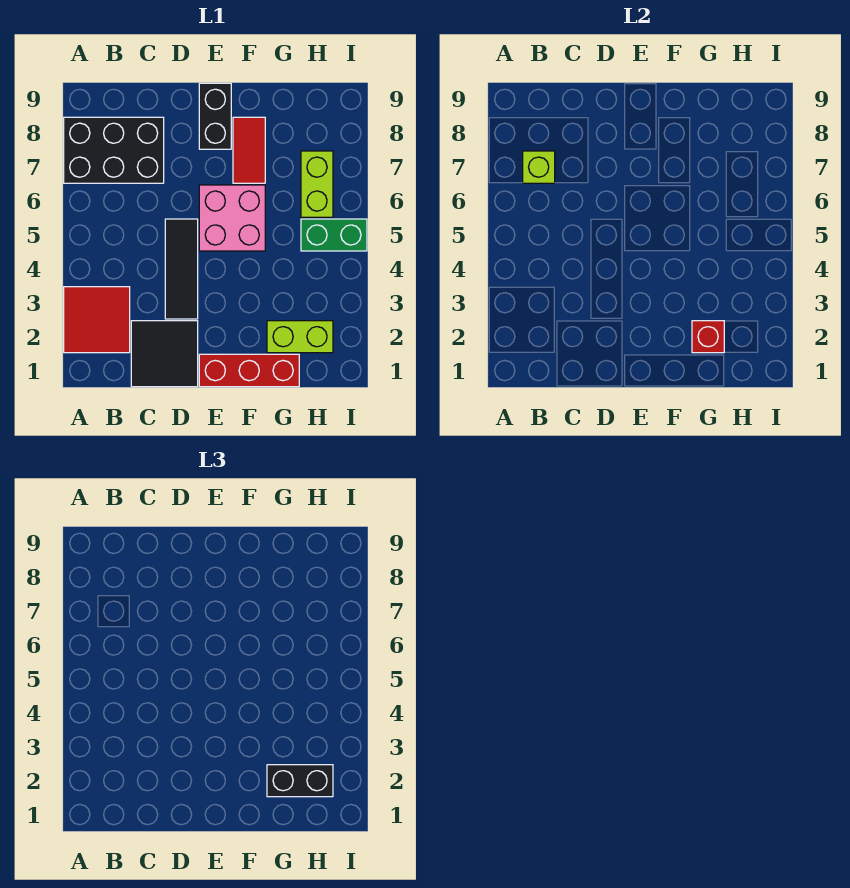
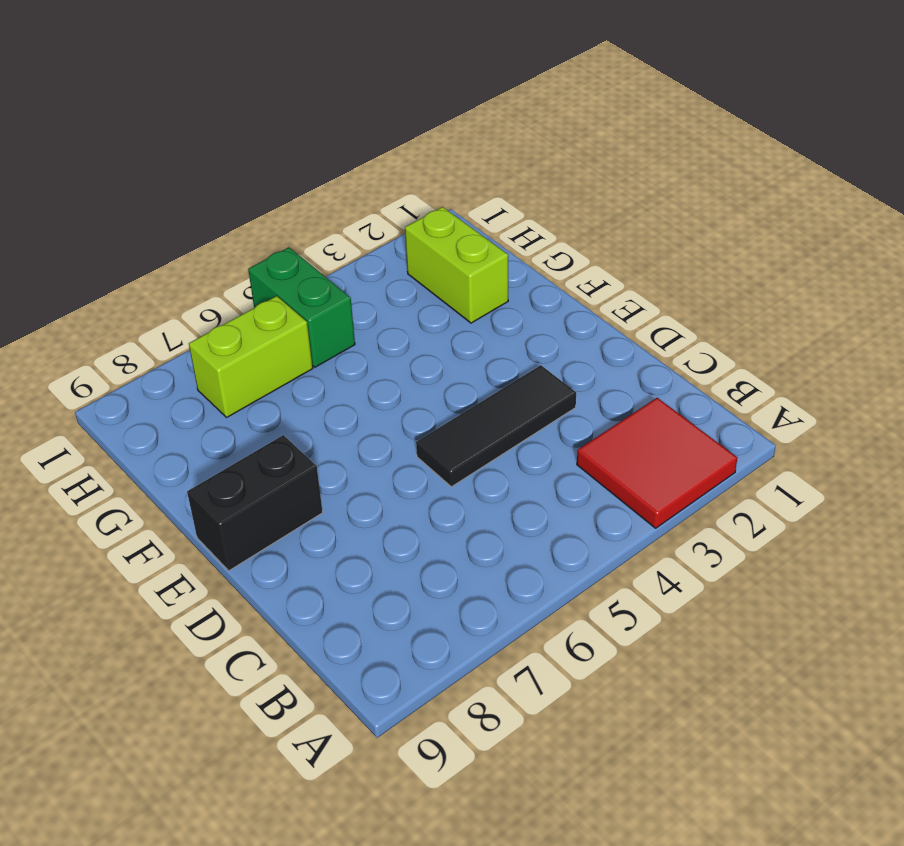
none -> black 2x3 brick [64,117,164,183]
none -> black 2x2 tile [131,321,198,387]
none -> red 1x3 brick [199,354,299,387]

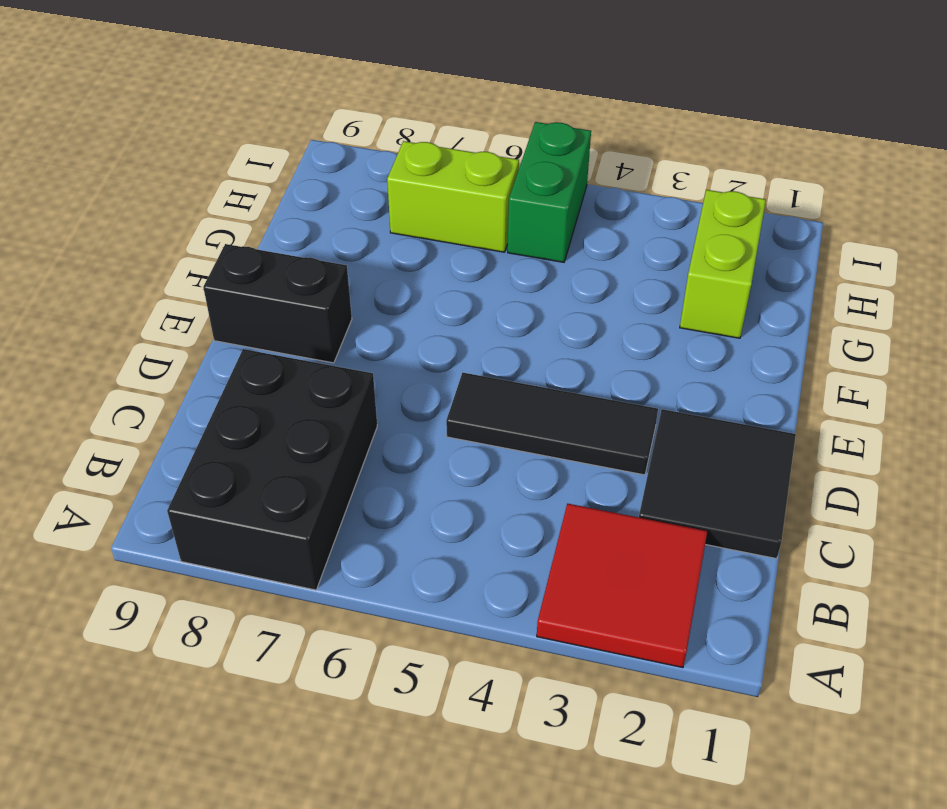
none -> red 1x3 brick [199,354,299,387]
none -> pink 2x2 brick [199,185,265,251]
none -> red 1x2 tile [233,117,265,183]

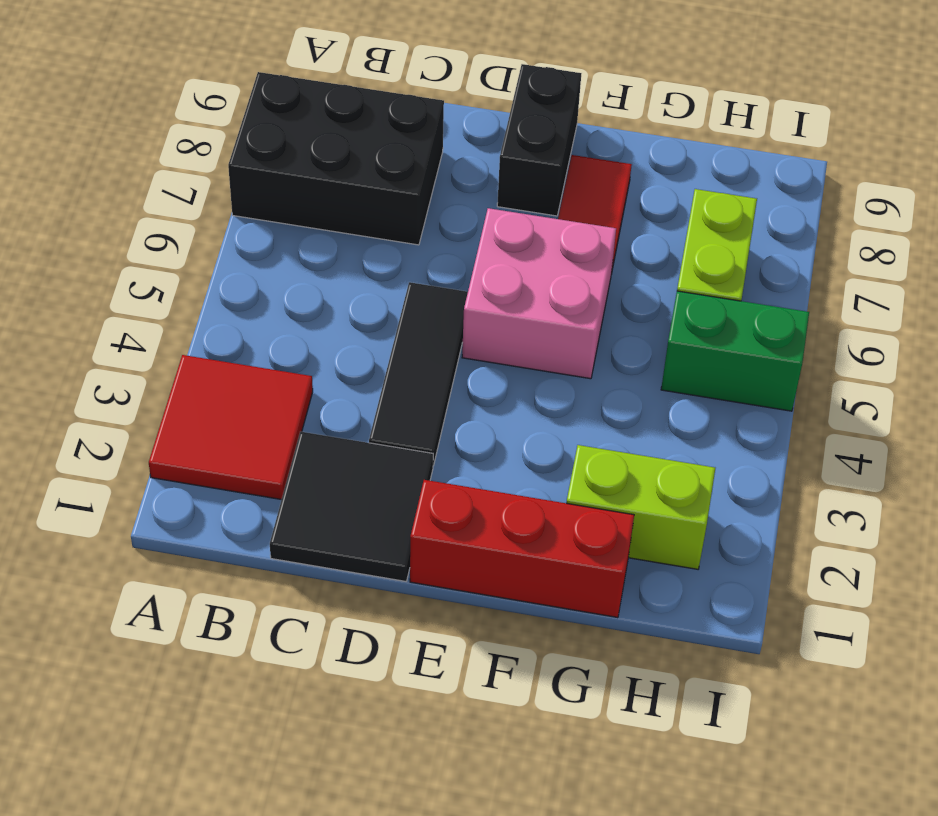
none -> lime 1x1 brick [523,151,555,183]
none -> red 1x1 brick [692,321,724,353]
none -> black 1x2 brick [267,765,333,797]

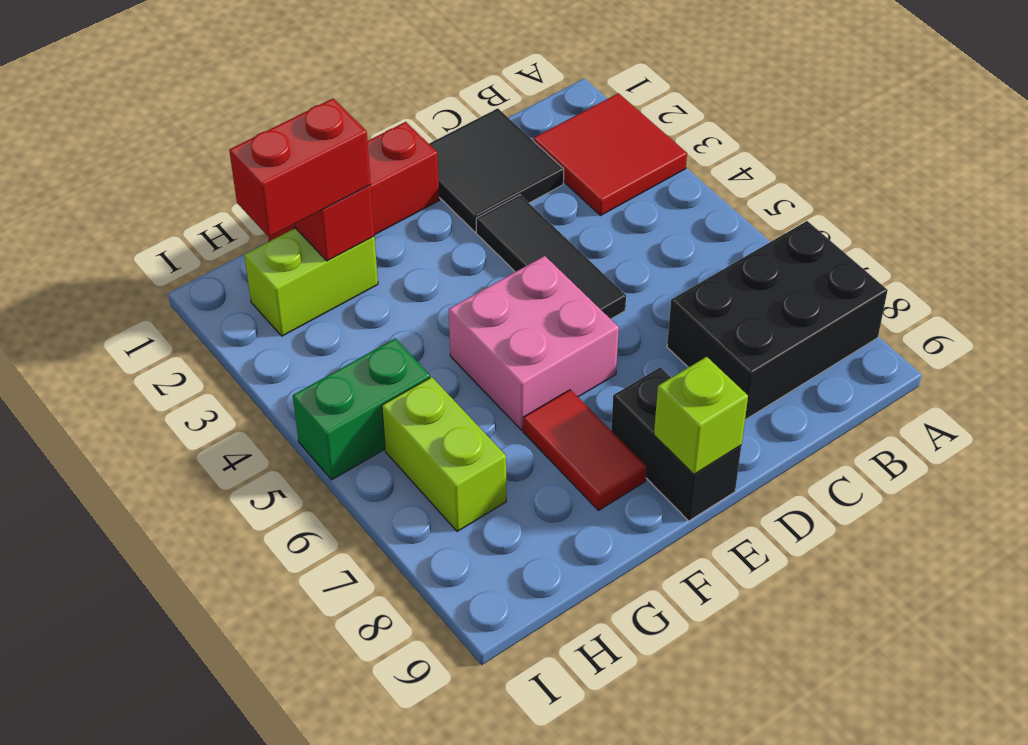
lime 1x1 brick [654,357,748,474] -> lime 1x1 brick moved to [523,151,555,183]
red 1x2 brick [229,99,371,237] -> black 1x2 brick [267,765,333,797]

